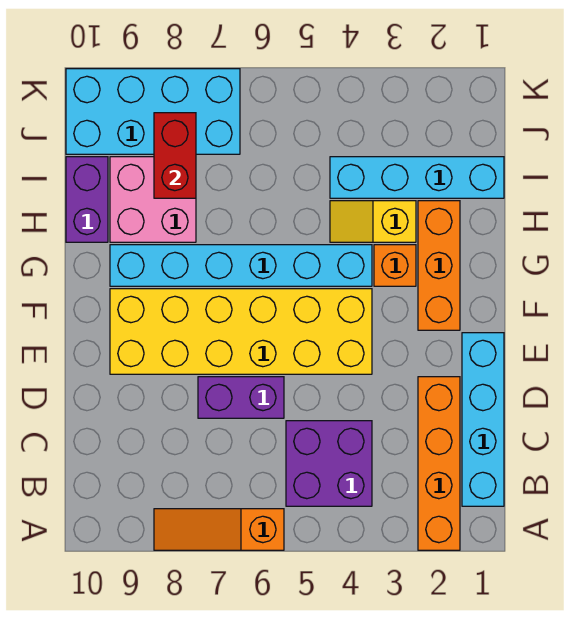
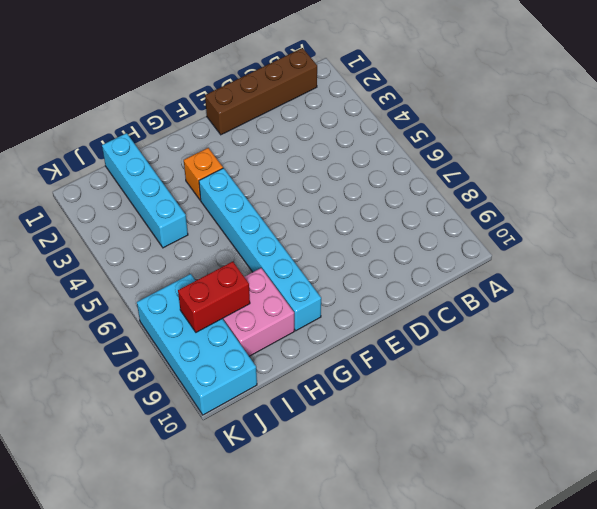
brown 1x4 brick [205,48,317,135] -> cyan 1x4 brick [462,333,504,506]
none -> orange 1x4 brick [418,377,460,550]
none -> orange 1x3 slope [154,509,284,550]
none -> purple 2x2 brick [286,421,372,506]

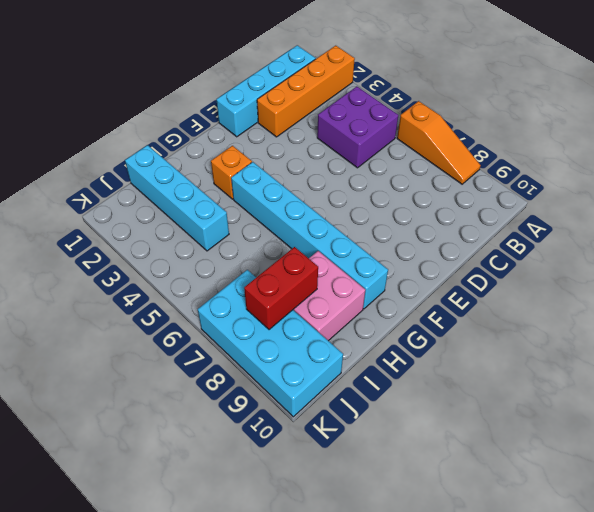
none -> purple 1x2 brick [198,377,284,418]
none -> yellow 2x6 brick [110,289,372,374]
none -> orange 1x3 brick [418,201,460,330]

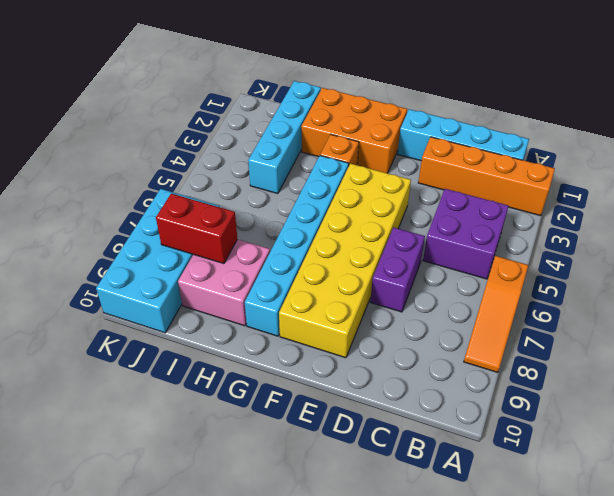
orange 2x3 brick [301,88,407,173] -> orange 1x3 brick [418,201,460,330]
none -> yellow 1x2 slope [330,201,416,242]
none -> purple 1x2 brick [66,157,108,242]

